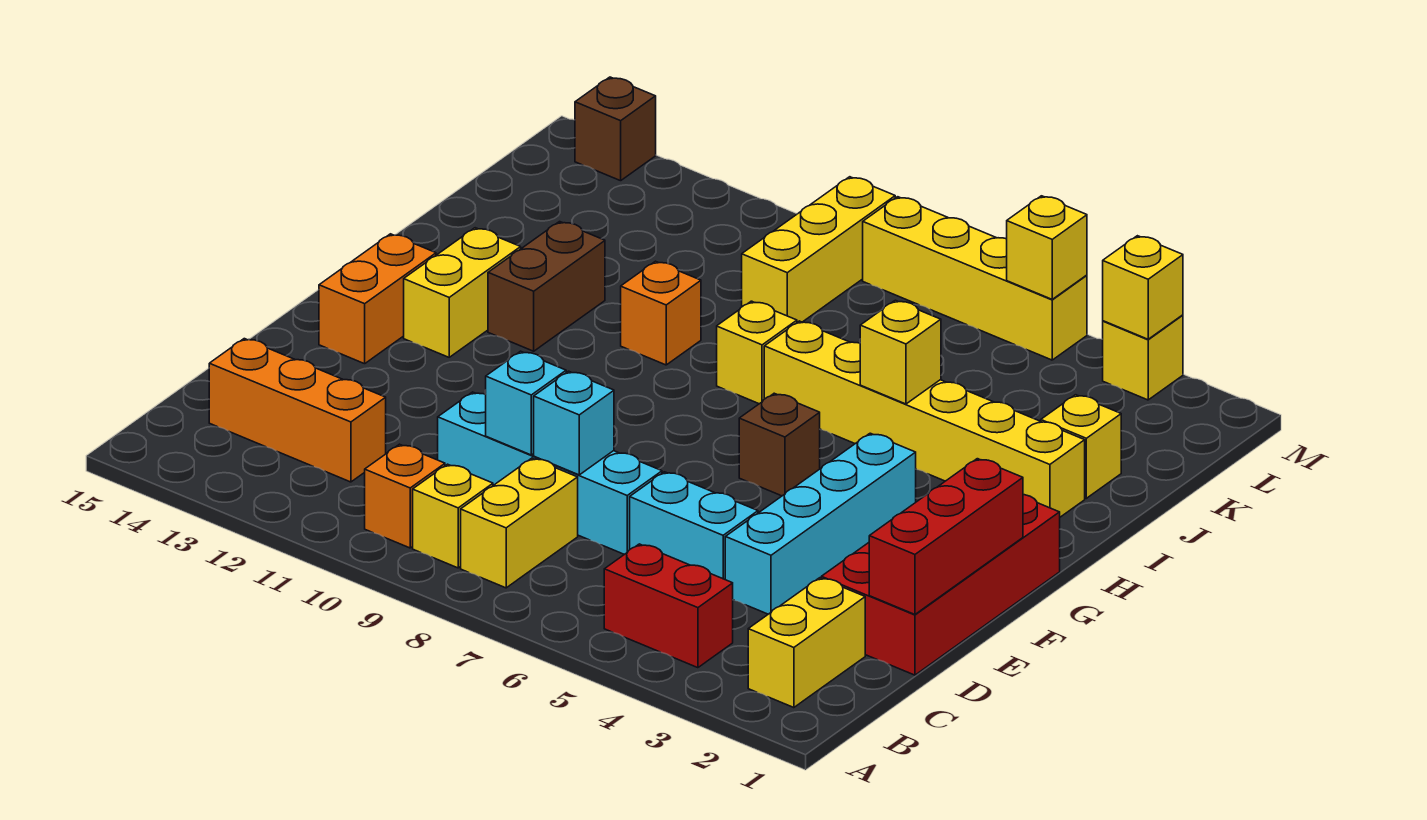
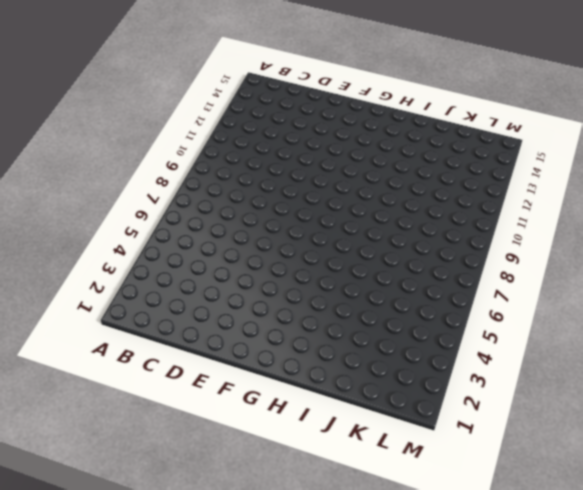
none -> yellow 1x2 brick [748,578,865,708]
none -> red 1x2 brick [604,544,733,668]
none -> yellow 1x2 brick [461,458,578,588]

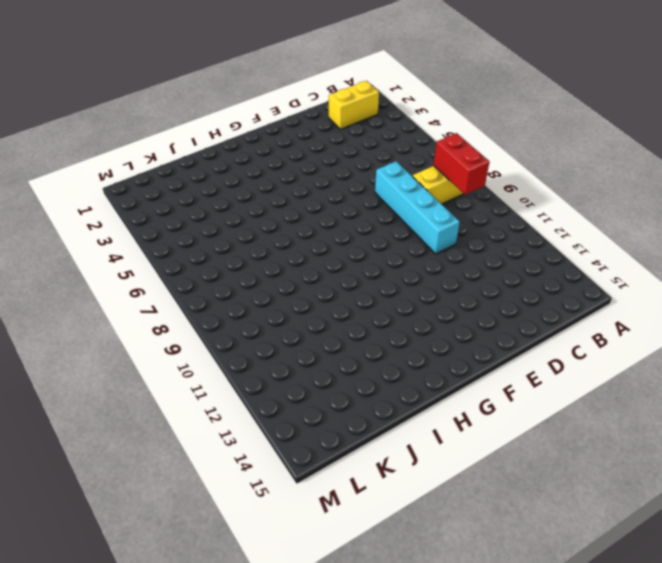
red 1x2 brick [434,133,489,195] -> red 1x2 brick moved to [604,544,733,668]
none -> yellow 1x1 brick [413,464,493,568]
none -> orange 1x1 brick [365,444,445,548]
none -> orange 1x3 brick [209,339,386,482]

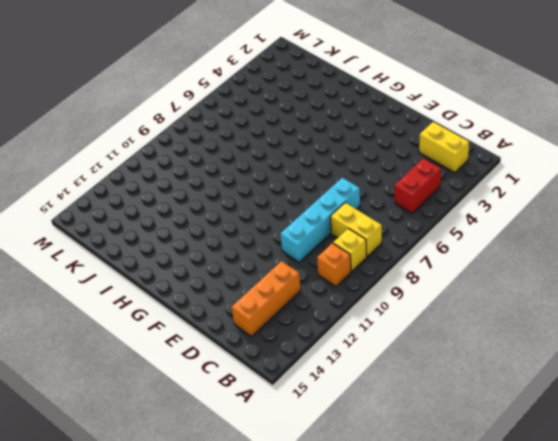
none -> red 2x4 brick [821,495,1060,675]
none -> cyan 1x4 brick [725,433,916,614]
none -> cyan 1x2 brick [630,472,758,579]

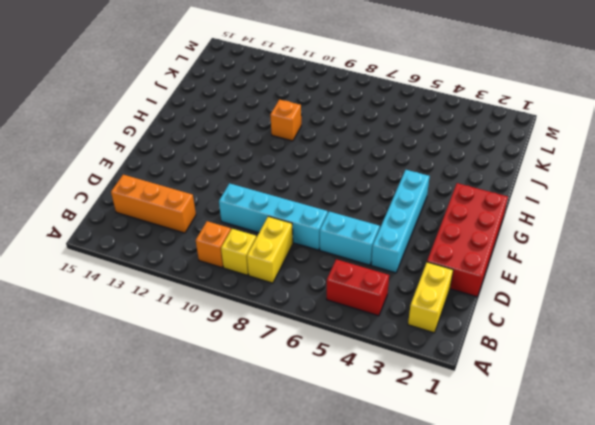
none -> orange 1x2 brick [319,234,436,364]
none -> brown 1x1 brick [739,393,820,496]
none -> yellow 1x2 brick [404,228,521,357]

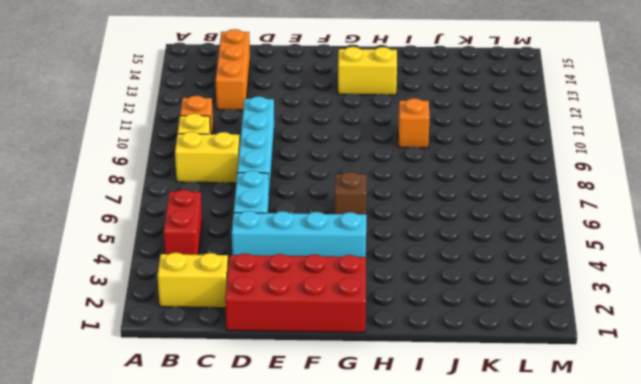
none -> orange 1x2 brick [319,234,436,364]
none -> brown 1x2 brick [488,222,605,351]
none -> yellow 1x6 brick [764,321,1085,517]

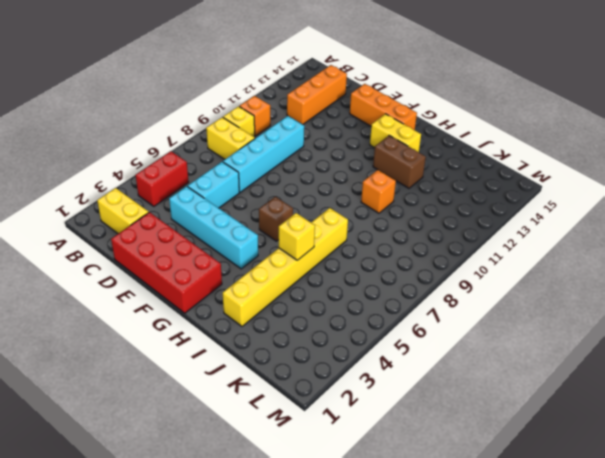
orange 1x3 brick [350,84,417,130] -> orange 1x2 brick [319,234,436,364]
none -> yellow 1x1 brick [717,301,797,404]
none -> yellow 1x1 brick [1041,395,1121,498]
none -> yellow 1x3 brick [742,177,895,322]

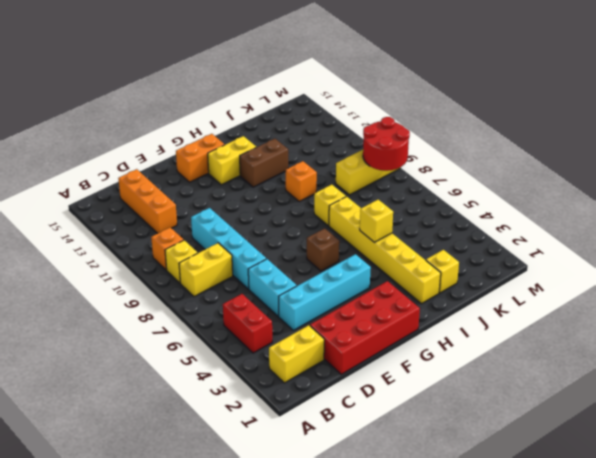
red 2x2 round brick [363,117,410,171] -> none
none -> yellow 1x1 brick [1103,315,1183,400]
none -> yellow 1x4 brick [863,197,1087,360]
none -> brown 1x1 brick [575,77,656,181]

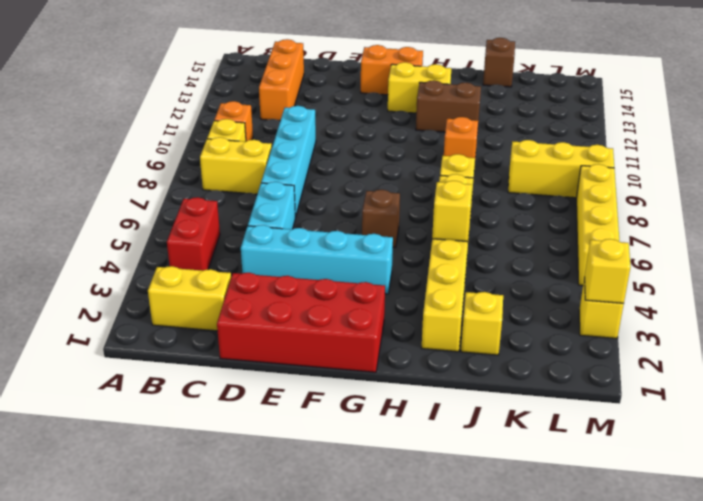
brown 1x1 brick [483,38,515,87] -> brown 1x1 brick moved to [575,77,656,181]
none -> red 1x3 brick [869,459,1023,614]
none -> cyan 1x1 brick [534,371,614,475]
none -> cyan 1x1 brick [485,351,566,455]

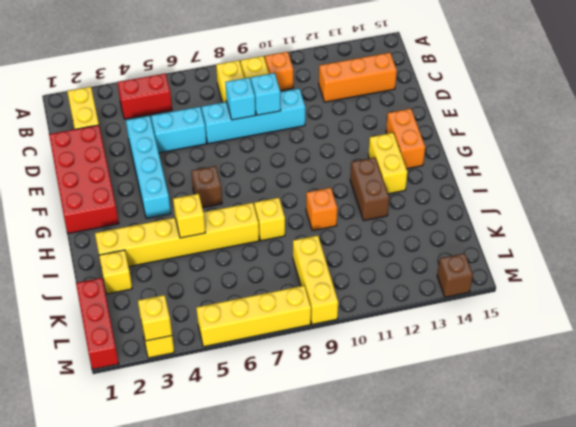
red 1x3 brick [76,278,119,369] -> red 1x3 brick moved to [869,459,1023,614]
none -> yellow 1x1 brick [1007,196,1087,299]

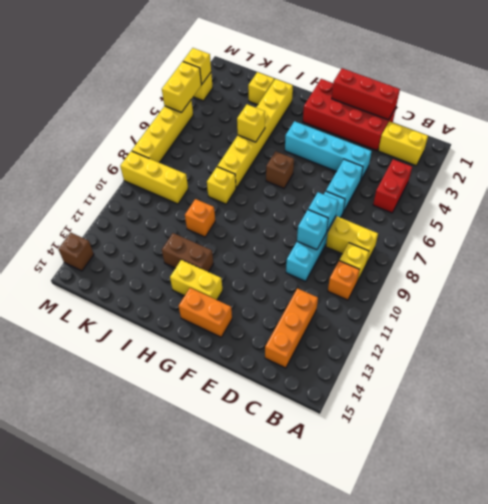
yellow 1x2 brick [162,62,202,112] -> yellow 1x1 brick [1007,196,1087,299]

